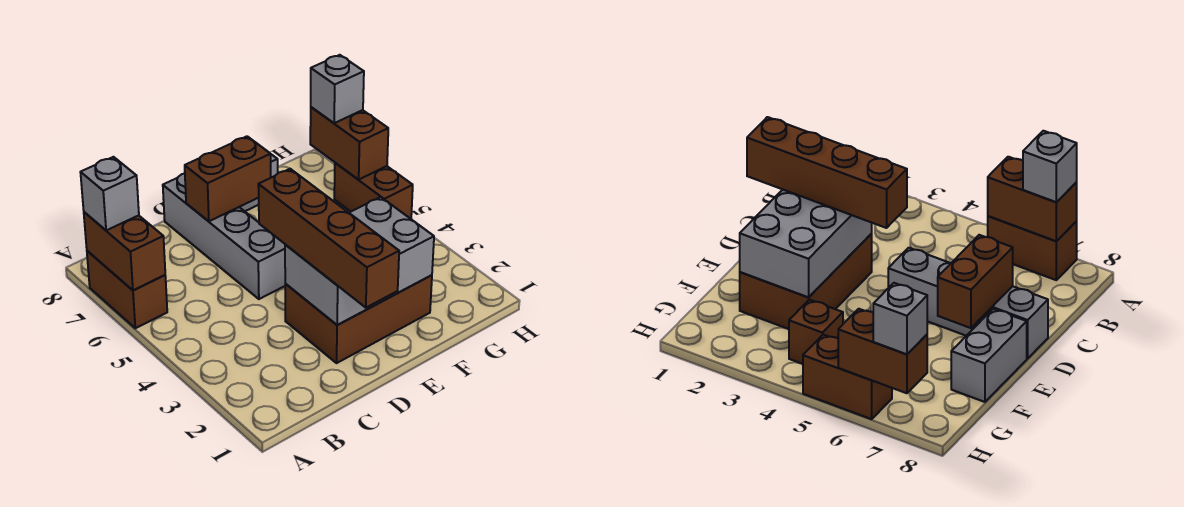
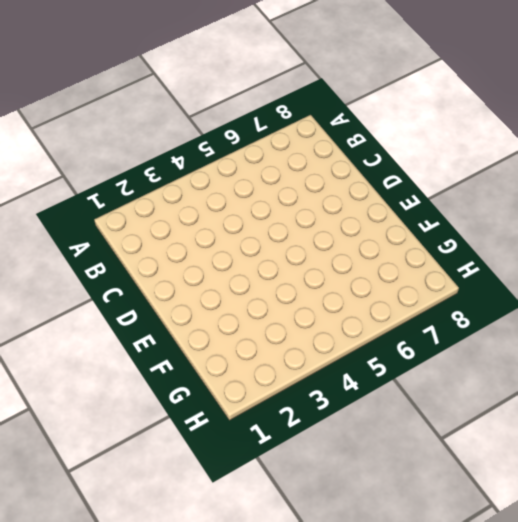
none -> brown 1x2 brick [87,251,167,328]
none -> brown 2x3 brick [285,275,432,363]
none -> grey 1x4 brick [163,173,285,299]

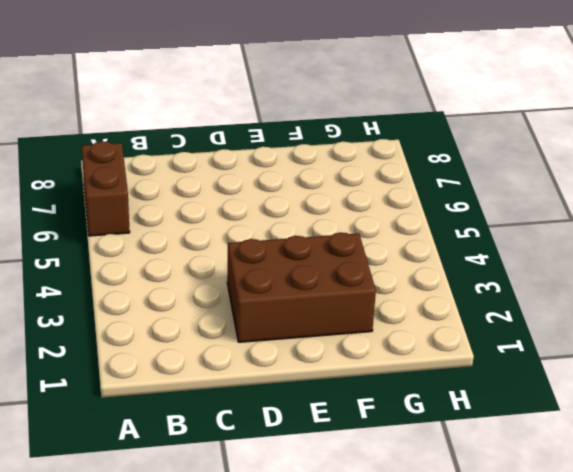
none -> grey 1x4 brick [163,173,285,299]
none -> grey 1x2 brick [951,309,1027,402]
none -> brown 1x1 brick [789,300,843,364]

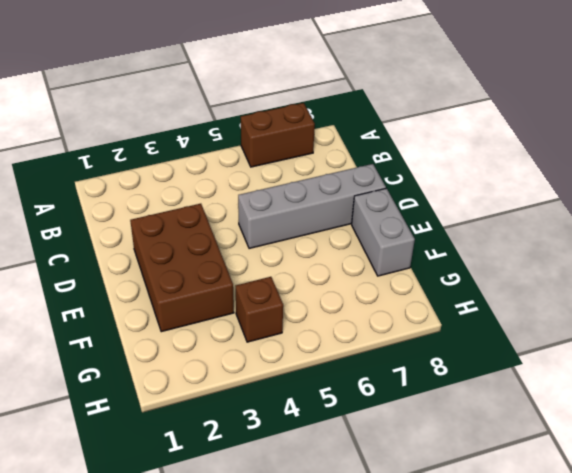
none -> brown 1x2 brick [334,163,413,219]
none -> brown 1x2 brick [84,212,165,290]
none -> grey 2x3 brick [285,197,434,325]

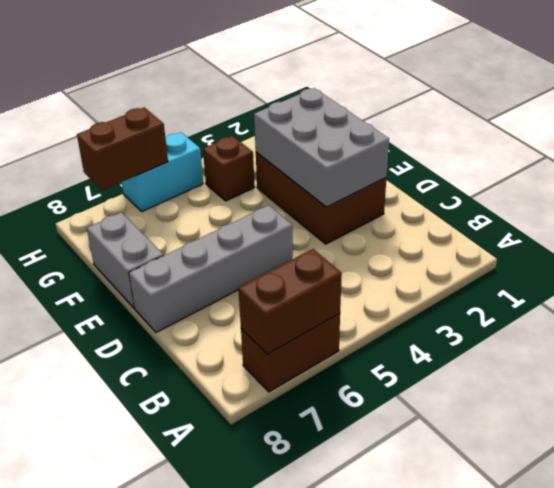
cyan 1x2 brick [122,132,203,211] -> brown 1x2 brick [334,163,413,219]
none -> brown 1x2 brick [185,136,271,221]
none -> grey 1x1 brick [80,157,139,230]
none -> brown 1x4 brick [258,169,399,308]

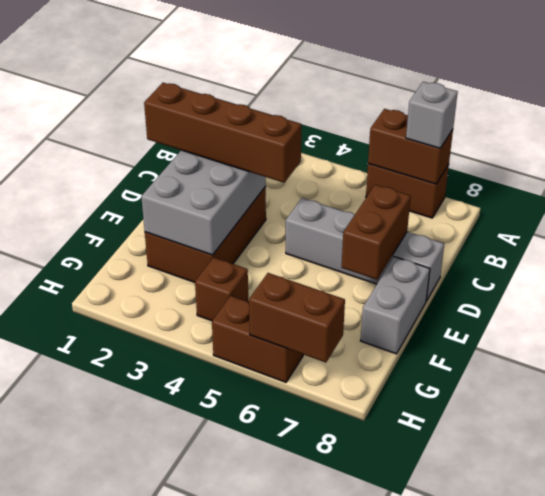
none -> grey 1x1 brick [311,55,364,123]

